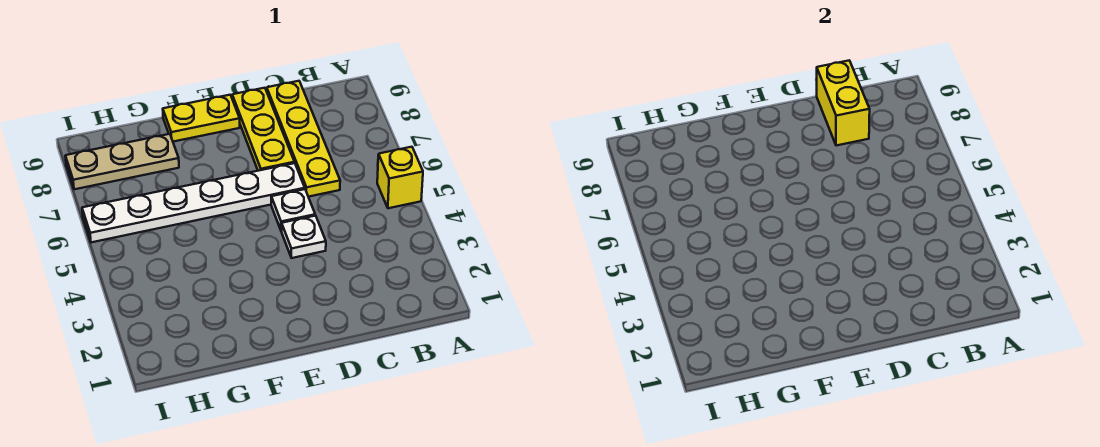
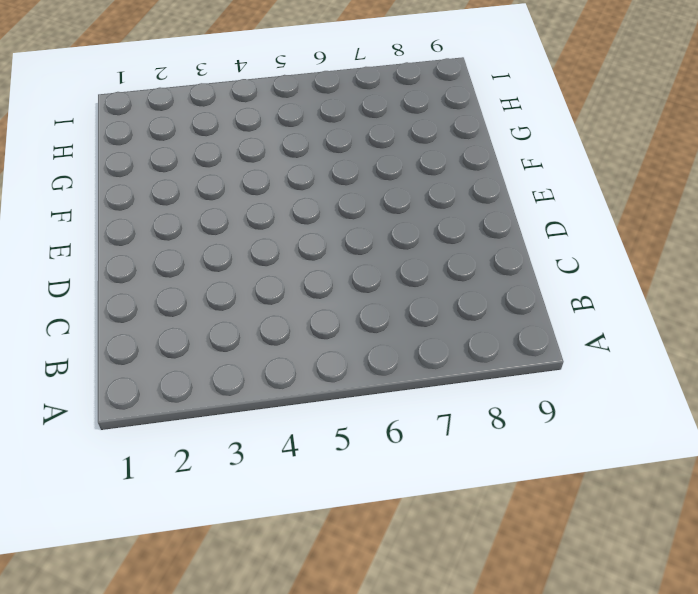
none -> yellow 1x1 brick [377,147,423,208]
none -> yellow 1x4 plate [267,81,340,197]

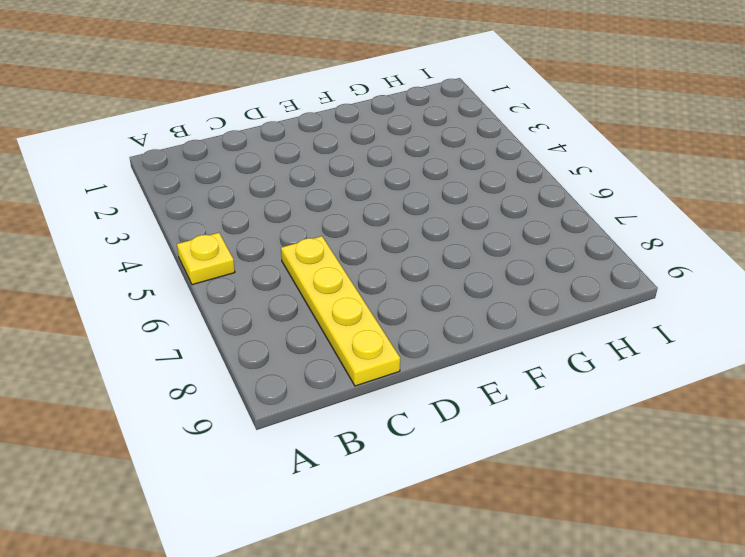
yellow 1x1 plate [177,233,235,285] -> yellow 1x1 brick [377,147,423,208]
none -> white 1x1 plate [282,216,326,258]
none -> white 1x1 plate [271,189,315,231]

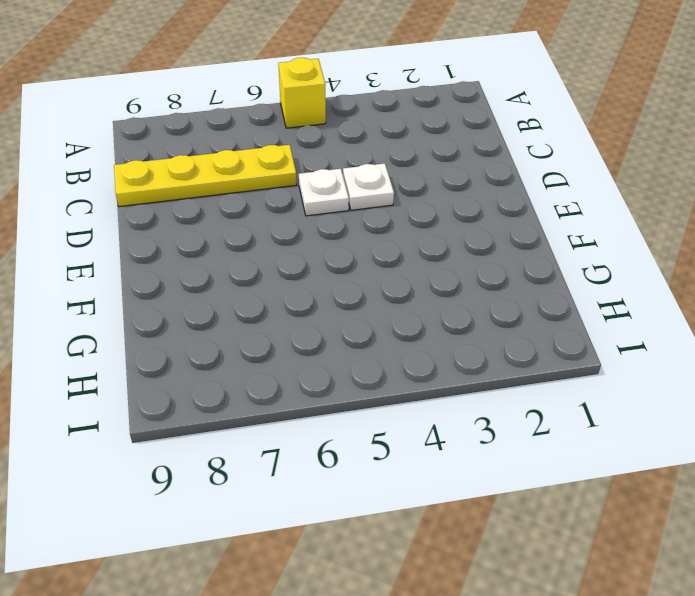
none -> white 1x6 plate [82,163,305,242]
none -> yellow 1x3 plate [232,88,294,171]

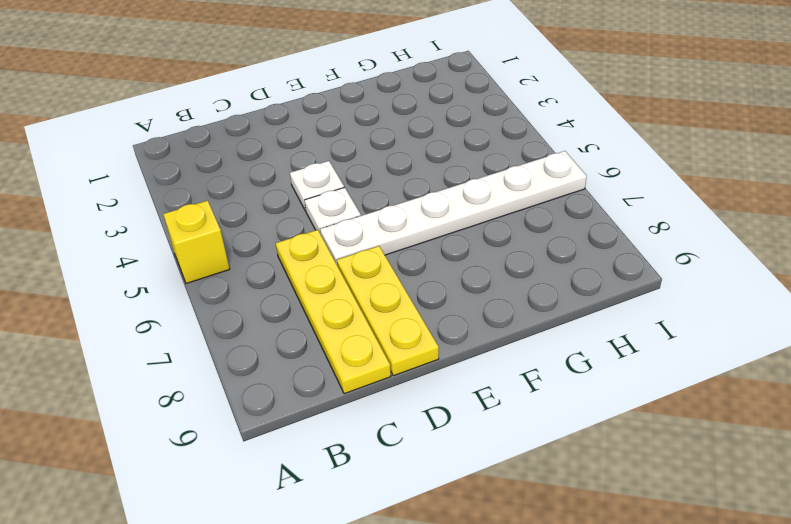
none -> yellow 1x2 plate [163,95,240,142]
none -> tan 1x3 plate [65,134,179,189]

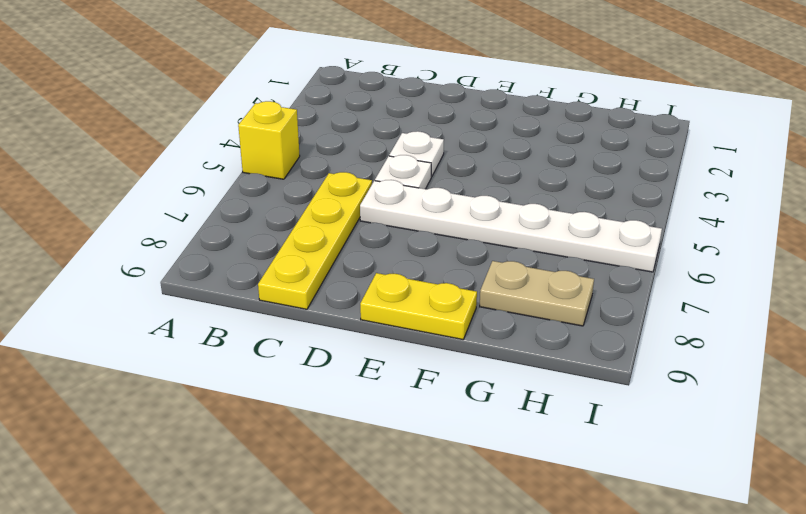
tan 1x2 plate [480,261,594,326] -> tan 1x3 plate [65,134,179,189]
none -> yellow 1x3 plate [232,88,294,171]
none -> yellow 1x2 brick [817,61,870,146]

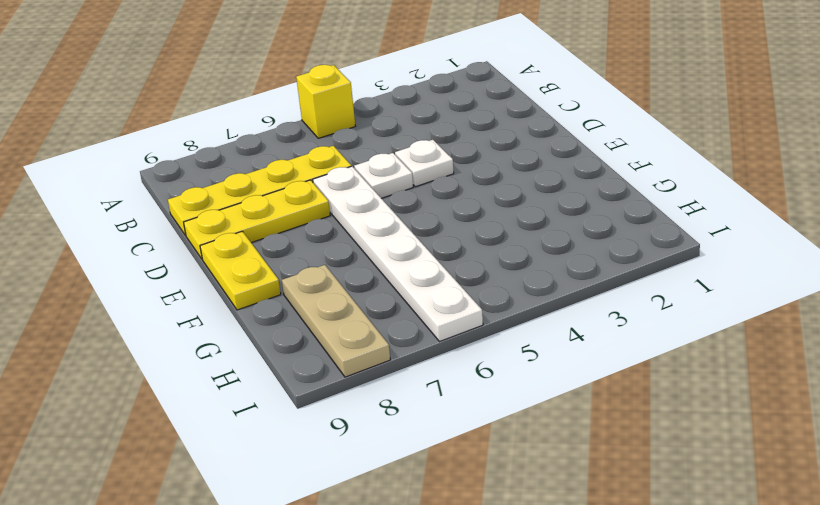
none -> yellow 1x2 brick [817,61,870,146]

